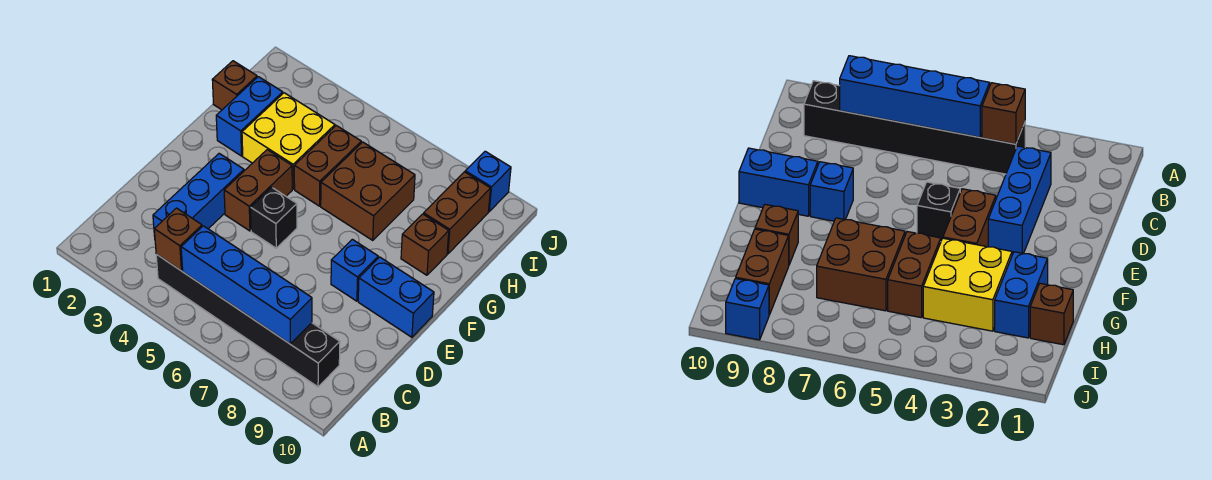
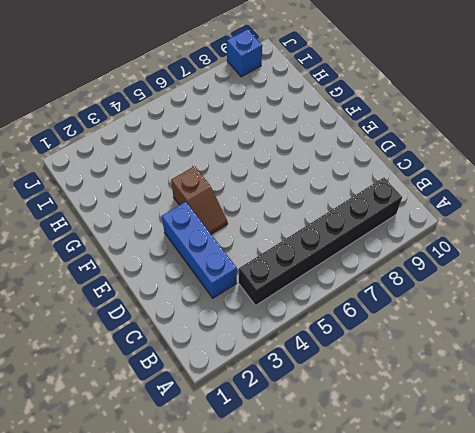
brown 1x2 slope [171,166,228,234] -> brown 1x2 brick [224,150,292,231]
none -> black 1x1 brick [251,187,297,248]
none -> blue 1x1 brick [331,239,378,301]
none -> blue 1x2 brick [358,257,434,337]

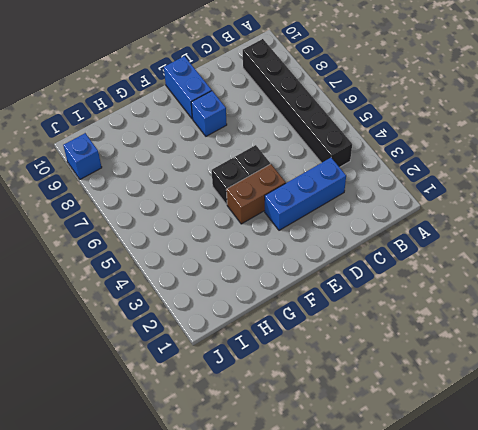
black 1x1 brick [212,158,248,205] -> none
none -> blue 1x2 brick [216,77,283,156]
none -> yellow 2x2 brick [242,93,335,189]
none -> brown 1x2 brick [294,126,361,206]

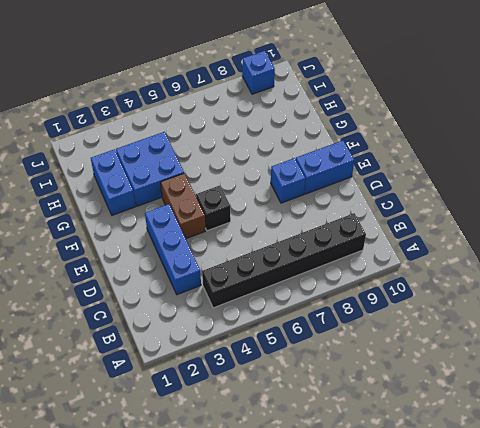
blue 2x2 brick [116,132,184,206] -> yellow 2x2 brick [242,93,335,189]
none -> brown 1x2 brick [294,126,361,206]
none -> brown 2x2 brick [321,142,415,240]
none -> brown 1x1 brick [401,214,449,275]

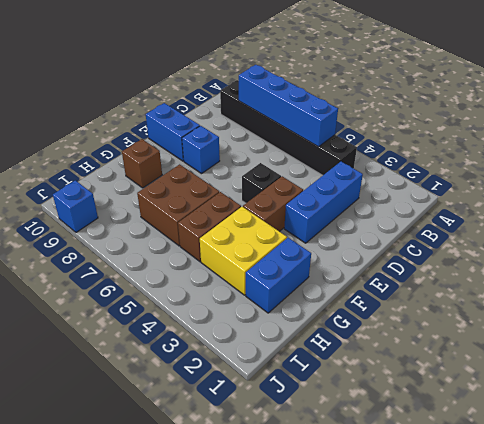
none -> brown 1x1 brick [212,61,257,110]
none -> brown 1x2 brick [424,172,491,254]
none -> brown 1x1 brick [154,208,202,271]

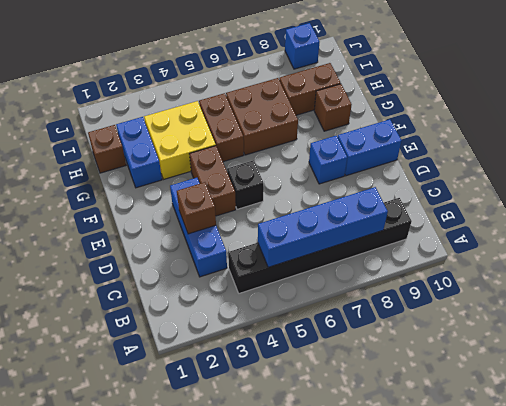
brown 1x1 brick [177,182,216,234] -> brown 1x1 brick moved to [154,208,202,271]
brown 1x2 brick [279,63,341,115] -> brown 1x2 brick turned to [424,172,491,254]

